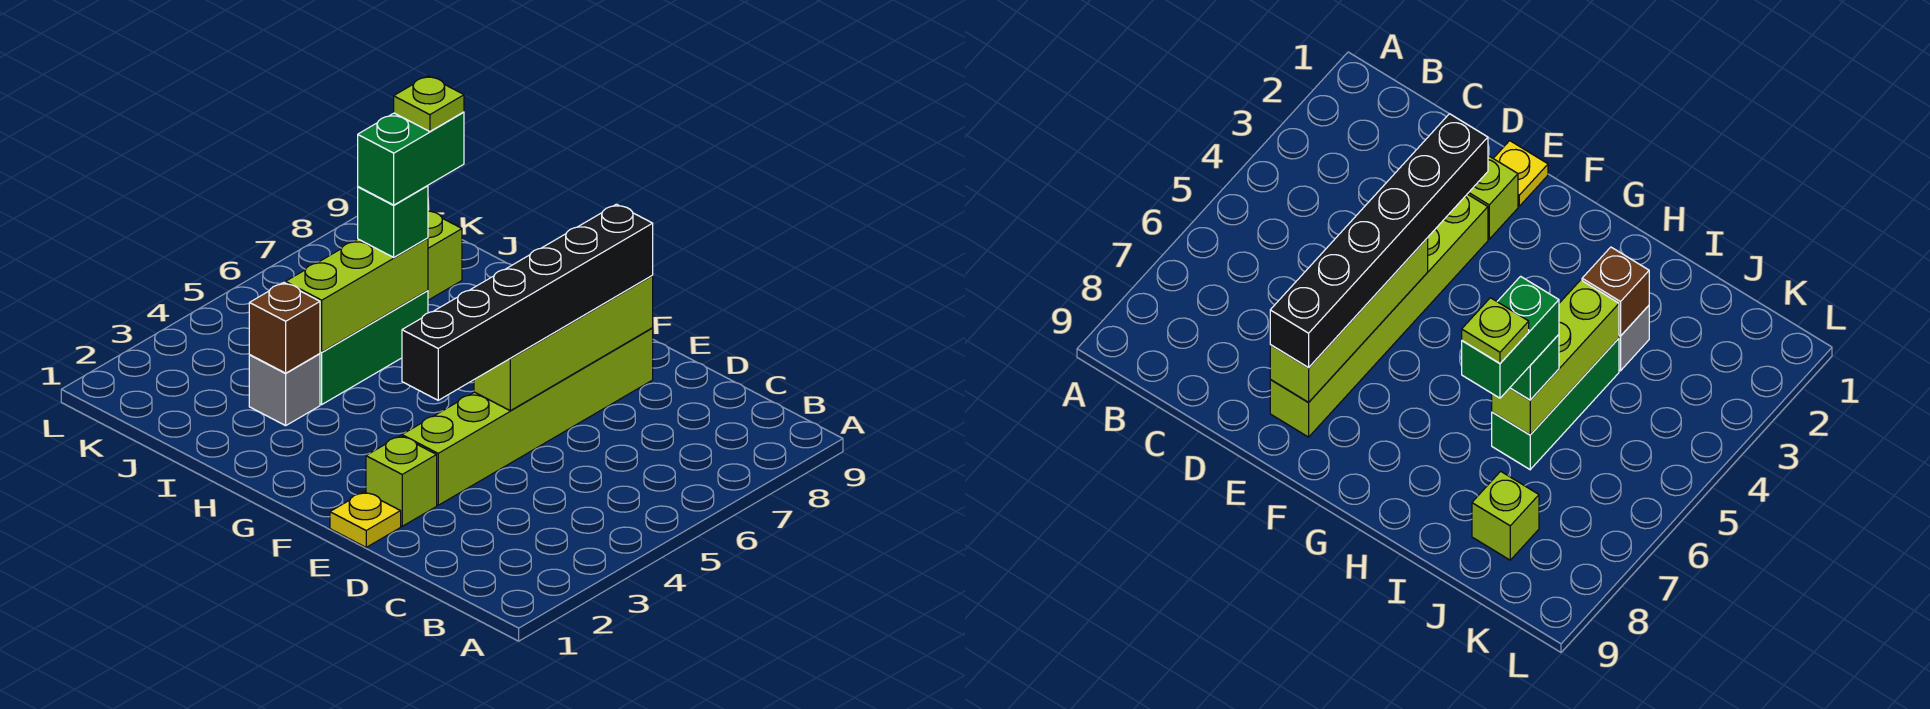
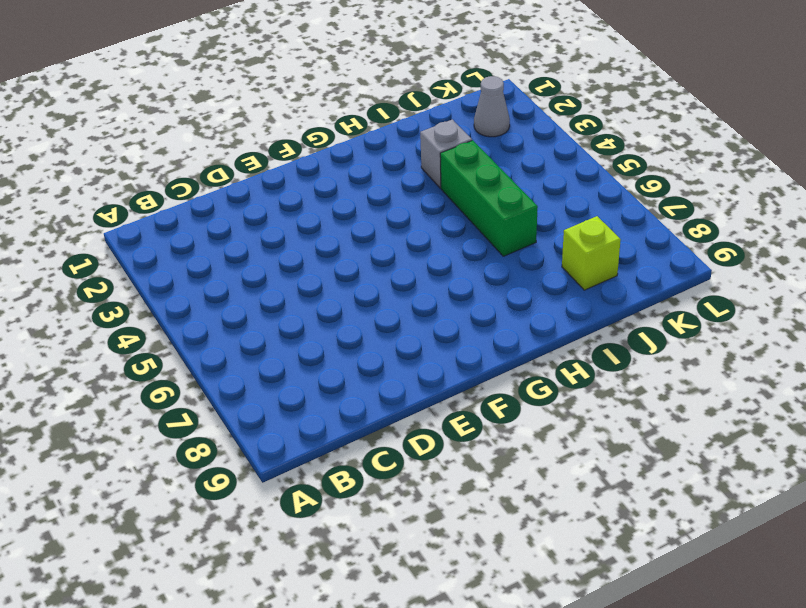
grey 1x1 cone [474,76,510,137] -> none
none -> yellow 1x1 plate [330,492,401,547]
none -> lime 1x1 brick [366,436,437,526]
none -> lime 1x6 brick [402,328,653,505]

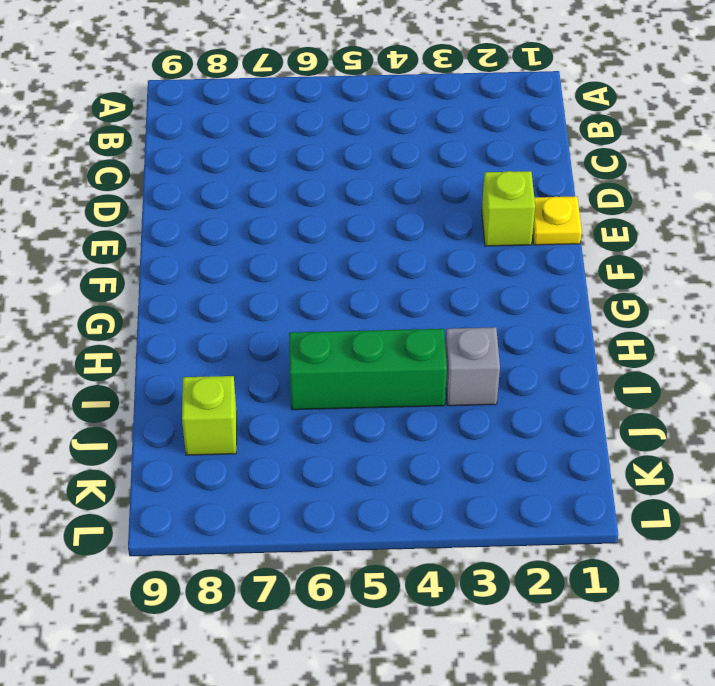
none -> lime 1x6 brick [402,328,653,505]
none -> lime 1x4 brick [474,276,653,411]
none -> brown 1x1 brick [249,283,320,373]

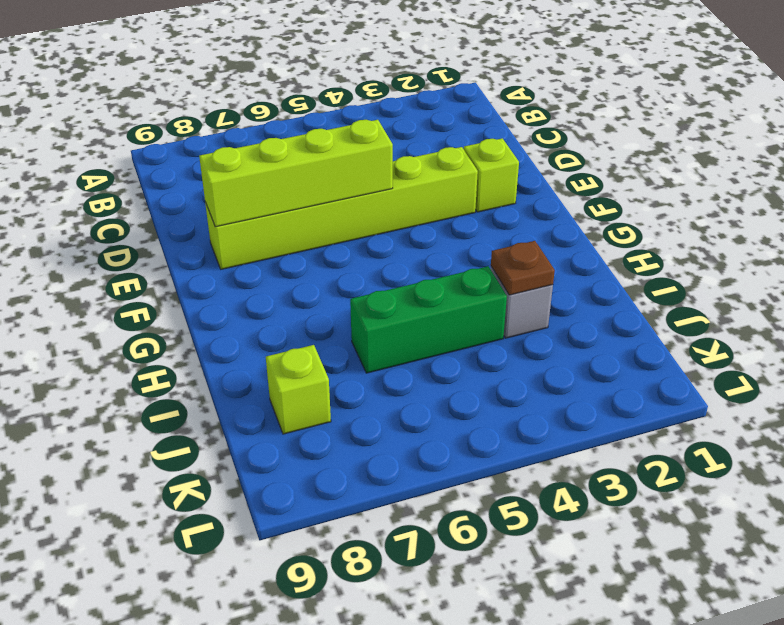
brown 1x1 plate [491,241,555,295] -> brown 1x1 brick [249,283,320,373]
none -> yellow 1x1 plate [330,492,401,547]
none -> lime 1x3 brick [285,238,428,352]
none -> black 1x6 brick [402,204,653,400]

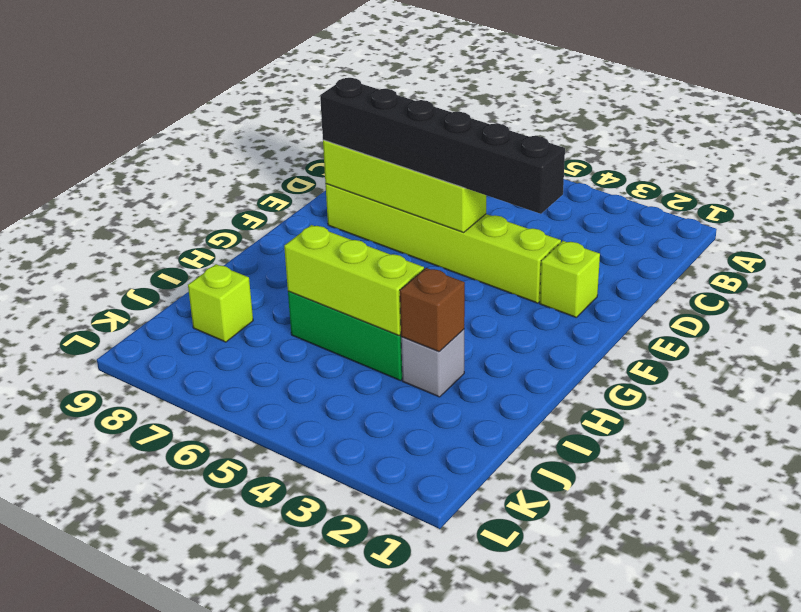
none -> yellow 1x1 plate [330,492,401,547]
none -> green 1x1 brick [358,186,428,257]
none -> green 1x2 brick [358,112,464,205]

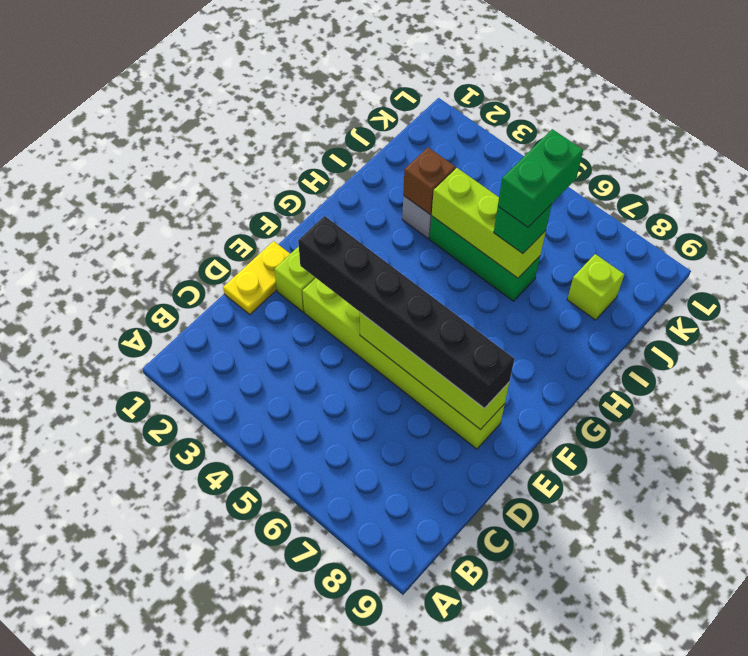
yellow 1x2 plate [223,241,290,315] -> yellow 1x1 plate [330,492,401,547]
green 1x2 brick [498,129,583,227] -> green 1x2 brick turned to [358,112,464,205]
none -> lime 1x1 plate [394,76,464,132]

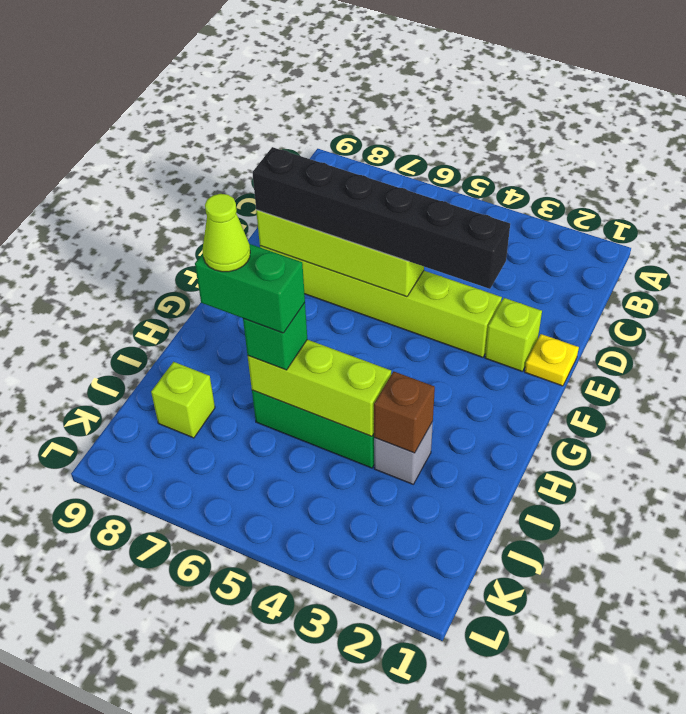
lime 1x1 cone [203,194,250,272] -> lime 1x1 plate [394,76,464,132]

